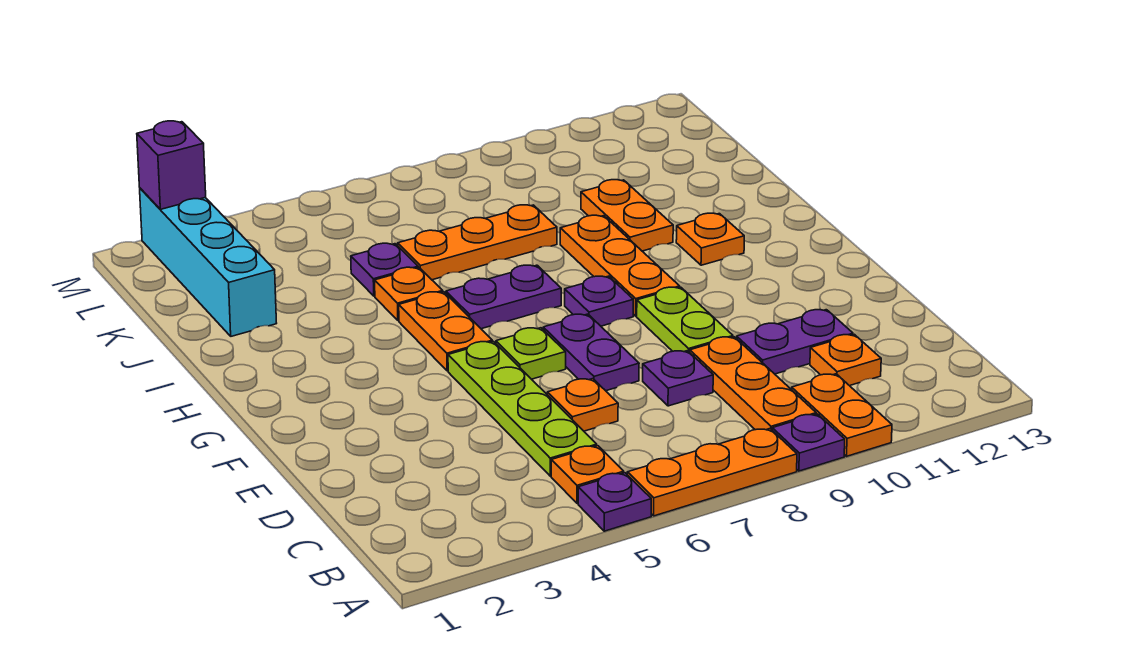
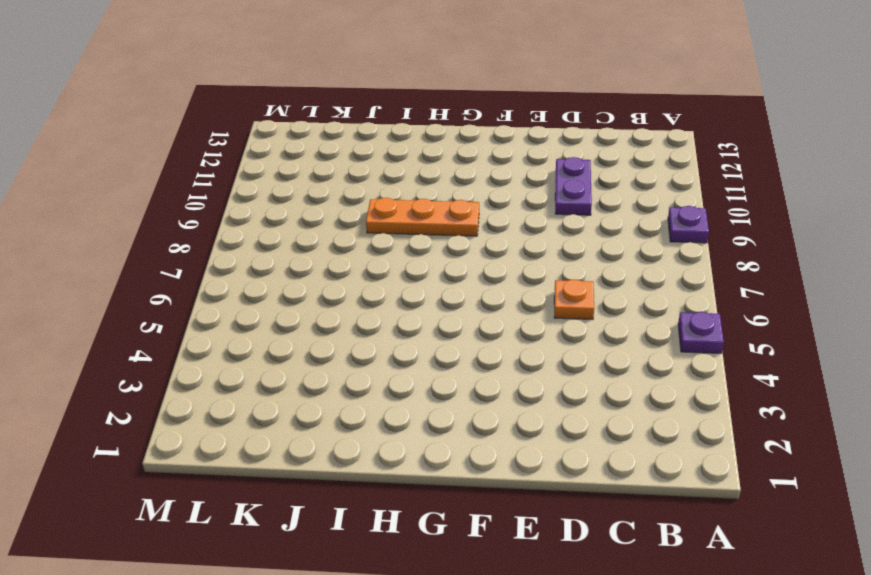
none -> orange 1x3 plate [627,429,797,516]
none -> orange 1x2 plate [792,374,892,456]
none -> orange 1x1 plate [551,446,624,503]

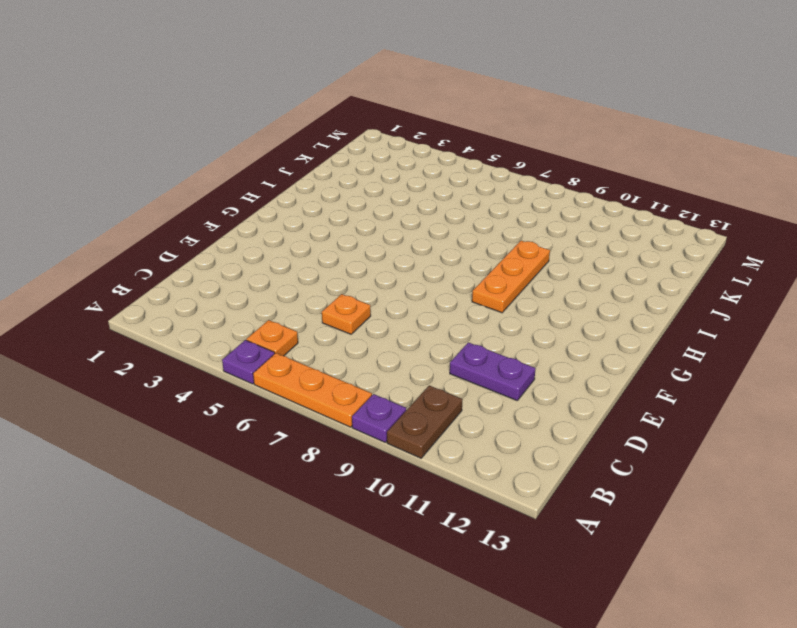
brown 1x2 plate [387,385,463,458] -> orange 1x2 plate [792,374,892,456]
none -> orange 1x3 plate [690,337,816,430]
none -> lime 1x4 plate [448,341,597,476]
none -> orange 1x1 plate [810,334,881,386]

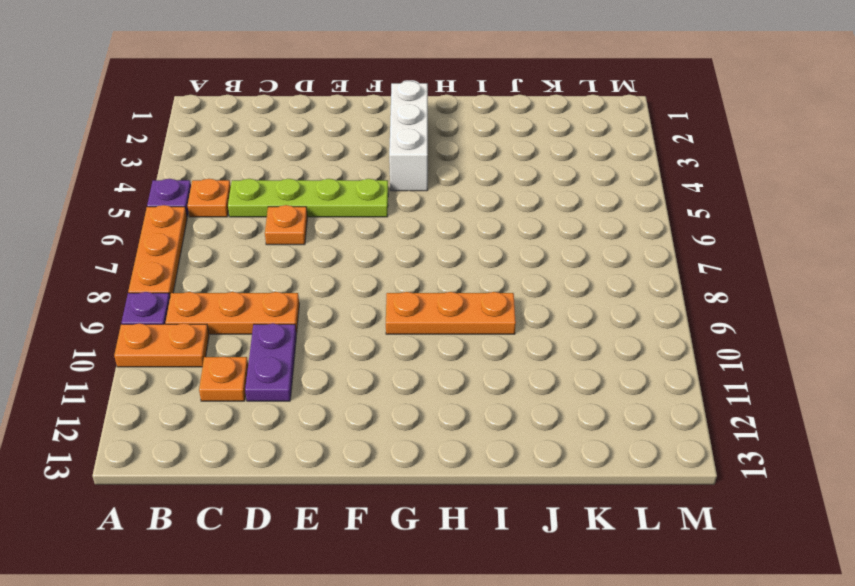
white 1x3 brick [389,81,428,191] -> none
none -> purple 1x1 plate [643,351,713,406]
none -> purple 1x2 plate [543,314,639,391]
none -> lime 1x2 plate [637,287,733,352]

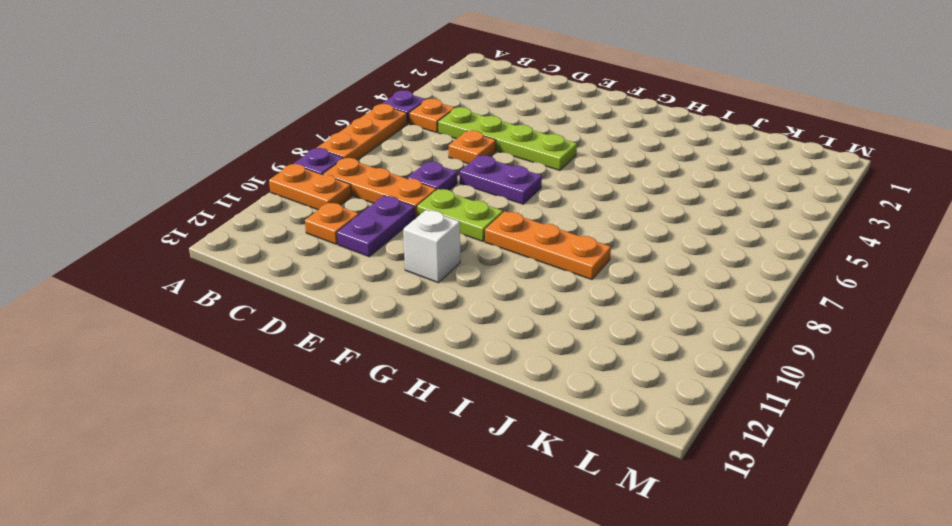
white 1x1 brick [403,210,460,283] -> none
none -> lime 1x1 plate [496,328,566,379]
none -> orange 1x2 plate [399,292,492,371]
none -> purple 1x1 plate [565,276,633,326]

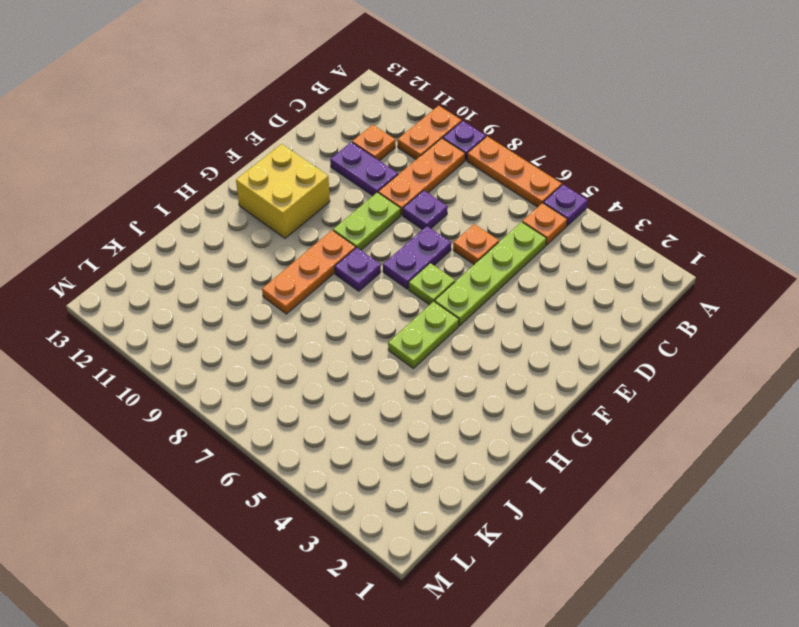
yellow 2x2 brick [236,144,330,238] -> none
lime 1x2 plate [388,301,459,368] -> orange 1x2 plate [399,292,492,371]
none -> purple 1x2 plate [446,265,561,329]
none -> orange 1x1 plate [676,213,744,265]
none -> orange 1x1 plate [375,267,443,321]

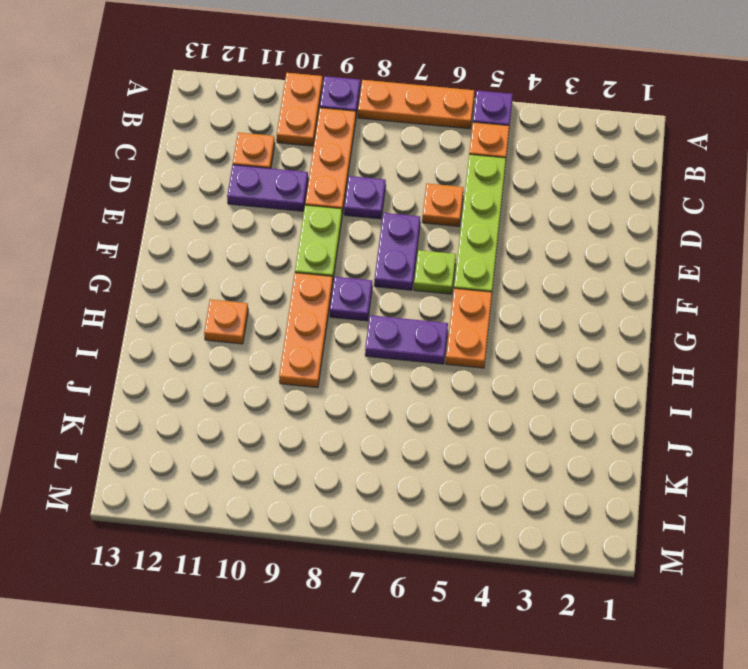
none -> orange 1x1 plate [375,267,443,321]
none -> orange 1x2 plate [581,180,673,251]
none -> cyan 1x4 brick [140,188,277,336]

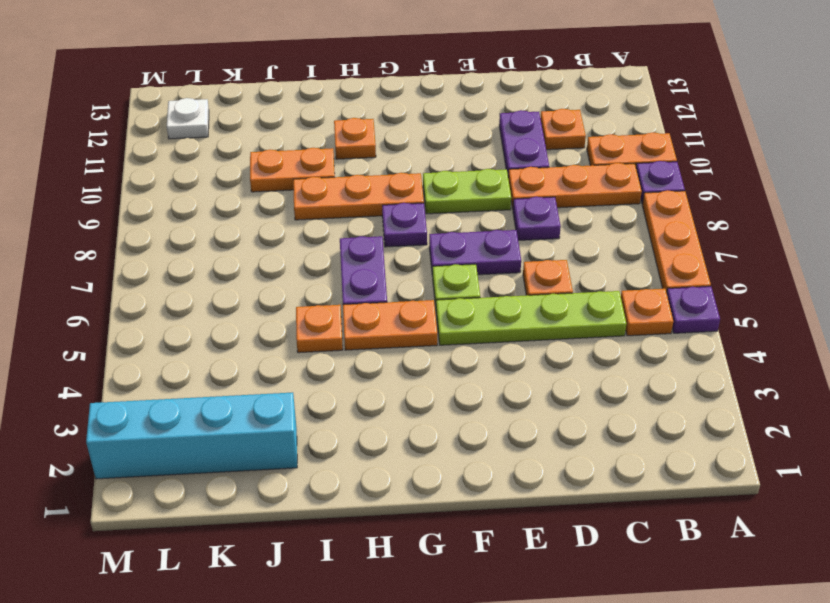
white 1x1 plate [167,98,209,139] -> none
none -> purple 1x1 plate [351,243,418,296]
none -> orange 1x3 plate [398,205,557,280]
none -> purple 1x1 brick [137,121,206,209]

